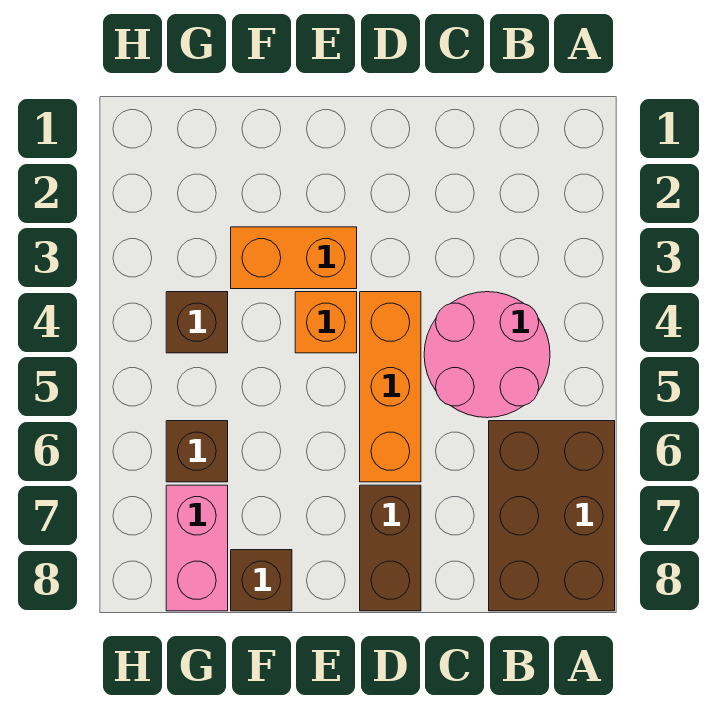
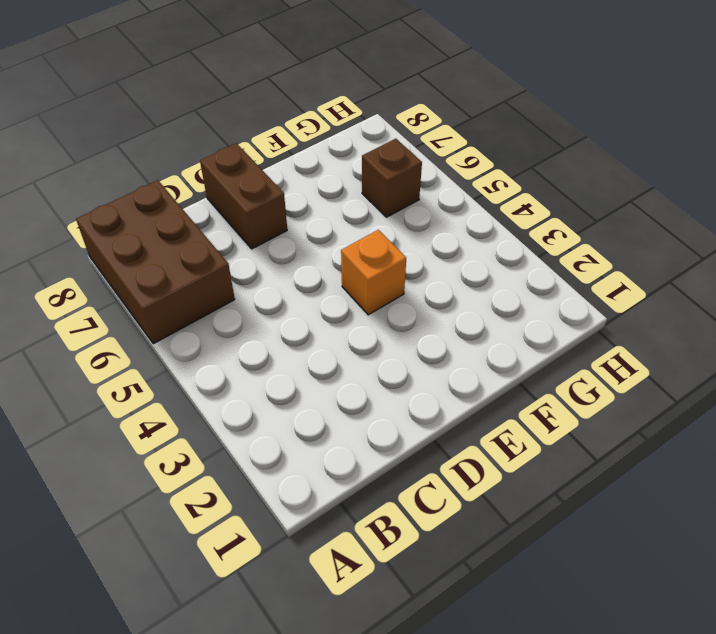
none -> pink 2x2 round brick [424,292,550,418]
none -> orange 1x3 brick [360,292,421,482]

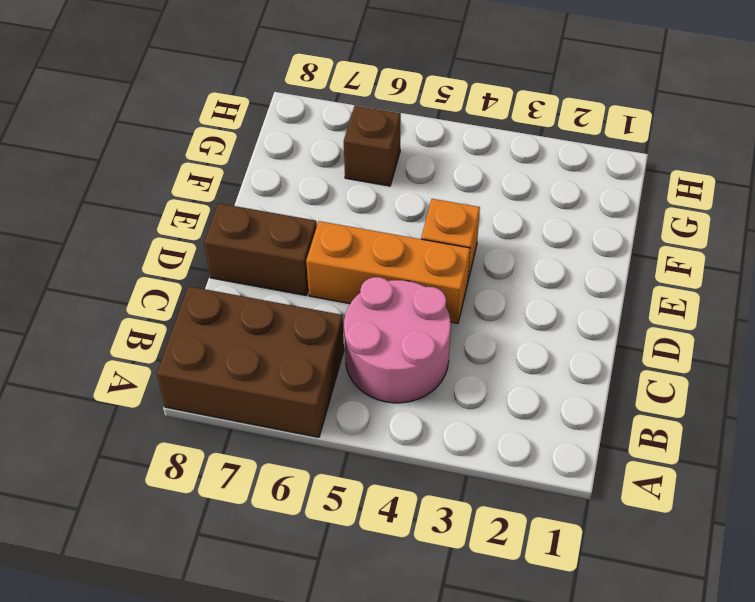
none -> orange 1x2 brick [231,227,357,289]
none -> brown 1x1 brick [231,550,292,611]

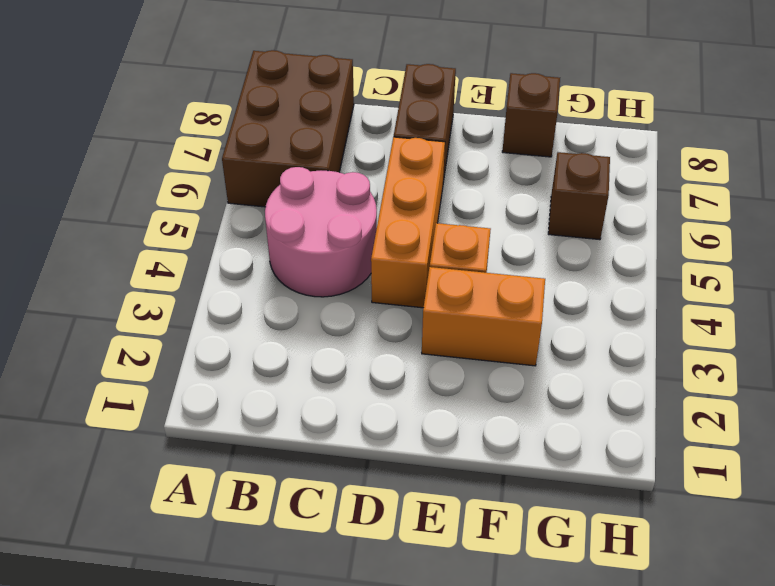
none -> brown 1x1 brick [166,292,228,353]
none -> pink 1x2 brick [166,485,228,611]

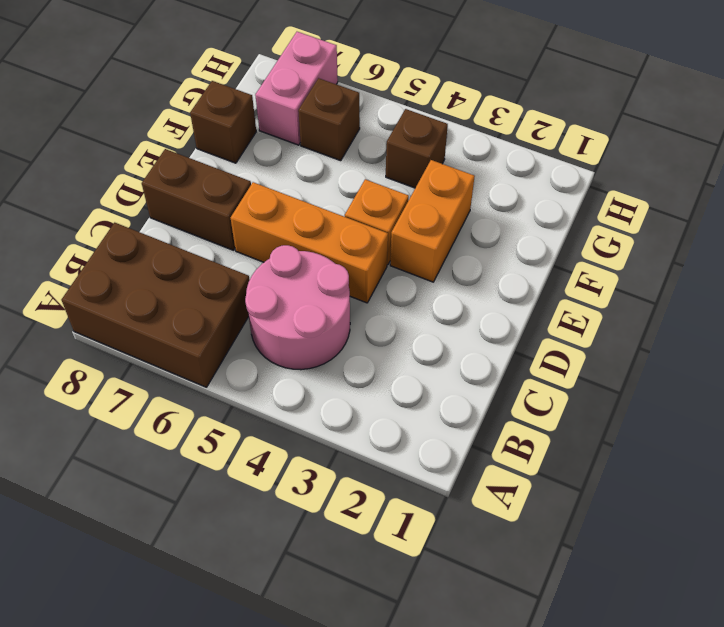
pink 1x2 brick [255,32,338,145] -> pink 1x2 brick turned to [166,485,228,611]

